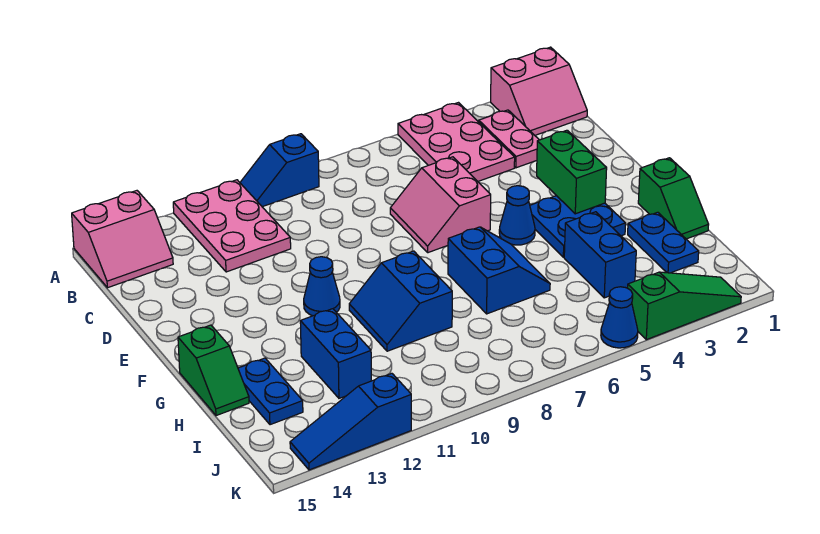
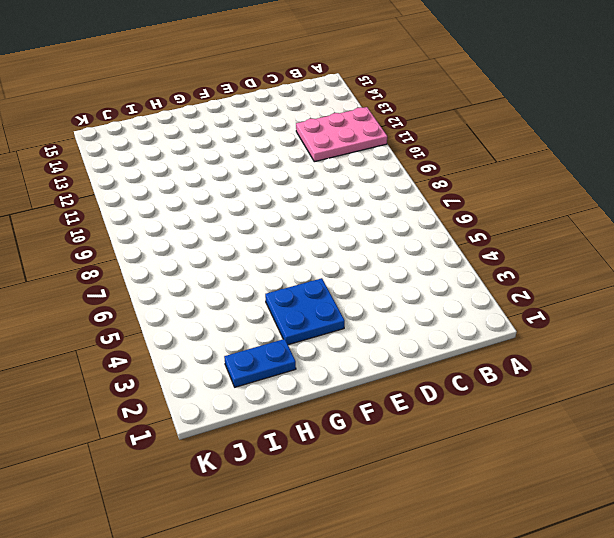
none -> pink 2x2 slope [491,47,587,135]
none -> pink 2x3 plate [398,103,515,181]
none -> blue 1x2 slope [240,134,319,207]

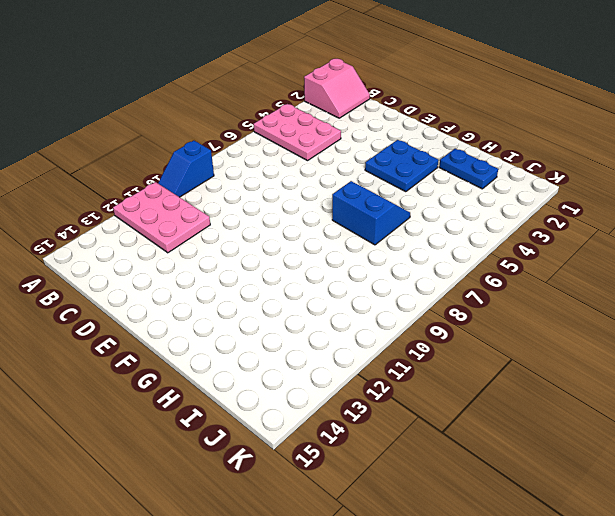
none -> pink 2x2 slope [72,191,173,288]
none -> pink 1x2 plate [479,110,539,168]
none -> pink 2x2 slope [390,157,491,253]

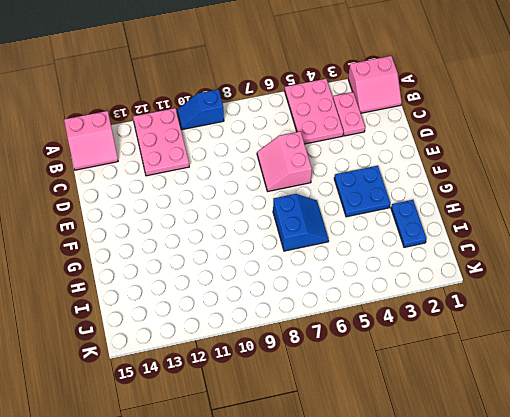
none -> blue 1x1 cone [499,186,535,245]
none -> blue 1x1 cone [304,257,340,316]
none -> green 1x2 slope [638,158,709,239]

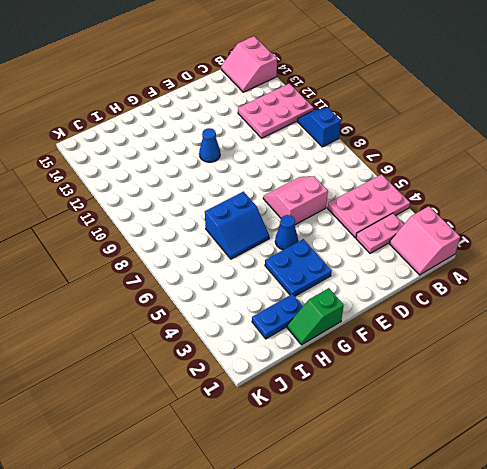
none -> blue 2x2 slope [349,251,452,351]
none -> green 1x2 slope [178,325,249,416]
none -> blue 1x2 brick [564,212,636,298]

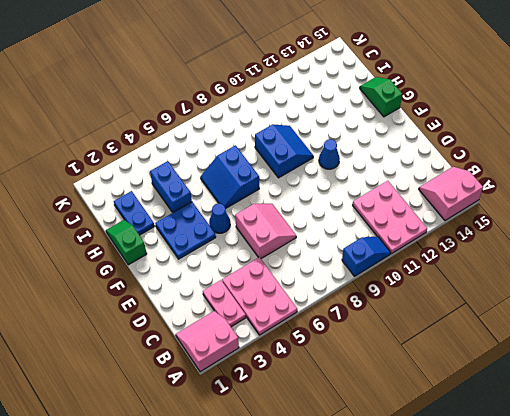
none -> blue 1x2 brick [300,309,371,398]
none -> blue 1x2 plate [238,358,303,425]
none -> green 1x3 slope [628,272,741,340]

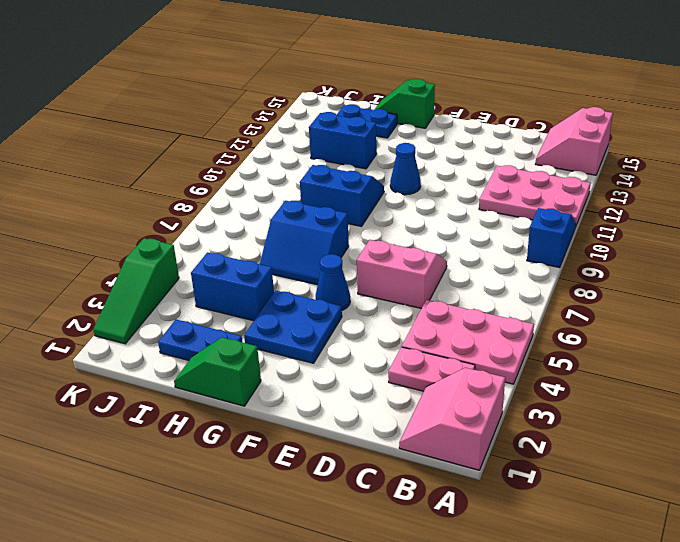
none -> blue 1x1 cone [601,287,638,348]
none -> blue 1x3 slope [290,373,411,470]
none -> green 1x2 brick [537,130,607,214]

